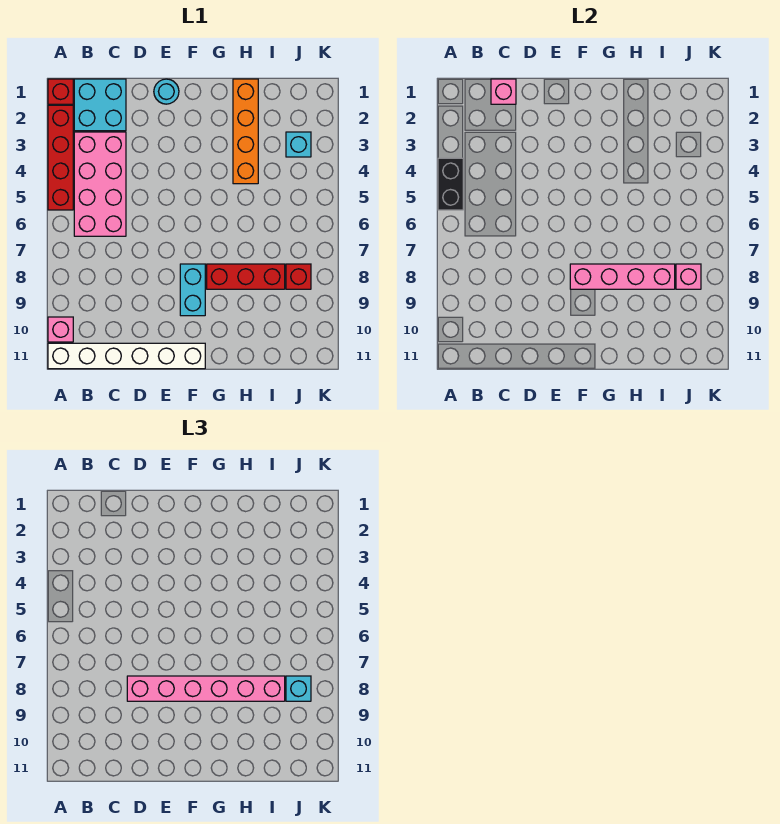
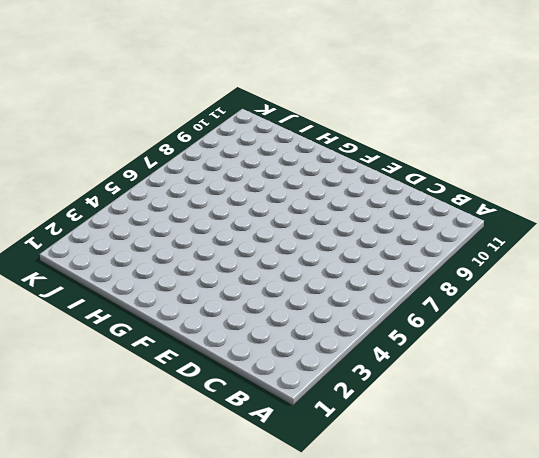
none -> red 1x1 brick [48,79,73,104]
none -> red 1x4 brick [48,105,73,210]
none -> pink 1x1 brick [48,317,73,342]

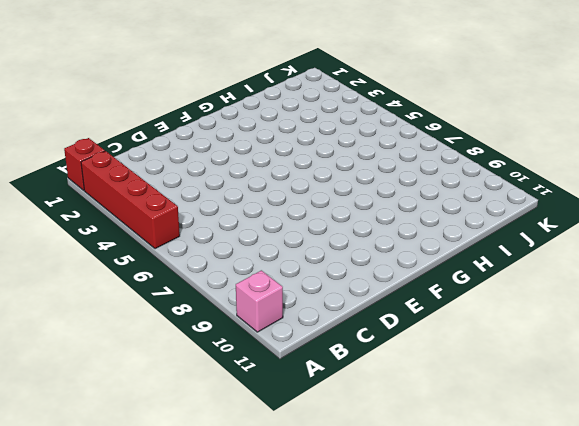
none -> white 1x6 brick [48,343,205,369]
none -> cyan 2x2 brick [74,79,126,131]
none -> pink 2x4 brick [74,132,126,236]

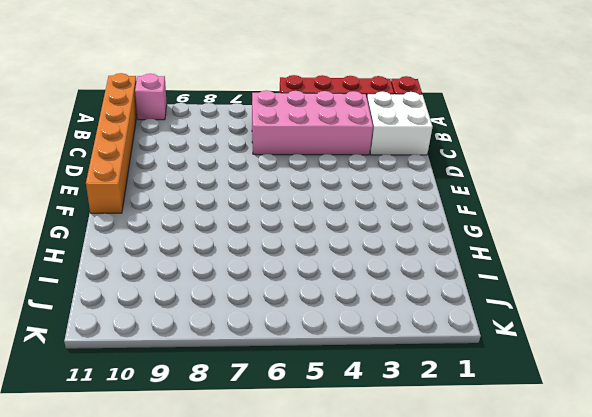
orange 1x6 brick [86,73,137,213] -> white 1x6 brick [48,343,205,369]
white 2x2 brick [367,91,433,155] -> cyan 2x2 brick [74,79,126,131]
none -> cyan 1x1 round brick [154,79,179,104]
none -> cyan 1x2 brick [180,264,205,316]
none -> red 1x3 brick [207,264,285,289]

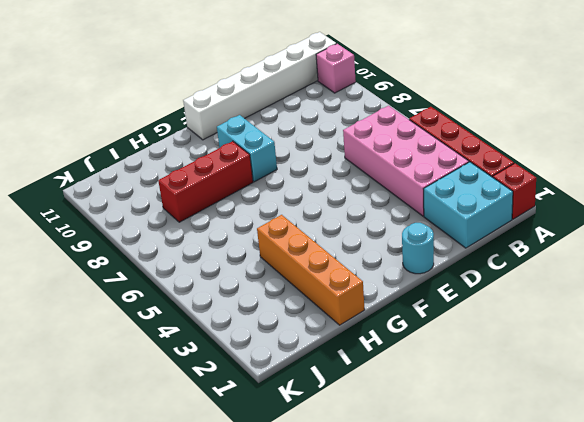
none -> cyan 1x1 brick [286,132,311,157]
none -> red 1x1 brick [286,264,311,289]
none -> black 1x2 brick [438,158,463,210]

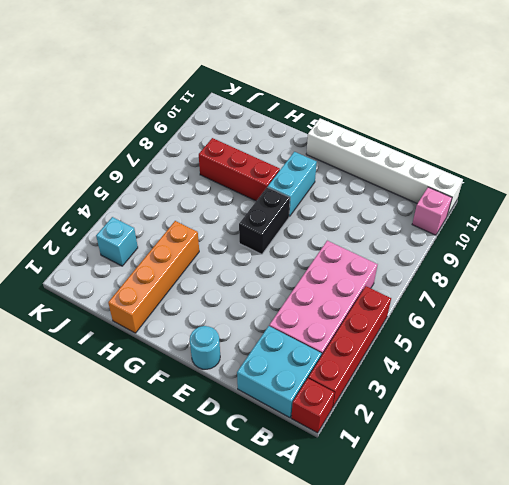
black 1x2 brick [239,187,290,254] -> black 1x2 brick moved to [438,158,463,210]
none -> red 1x1 brick [286,264,311,289]
none -> pink 1x1 brick [491,79,516,104]
none -> pink 1x4 brick [570,264,675,289]

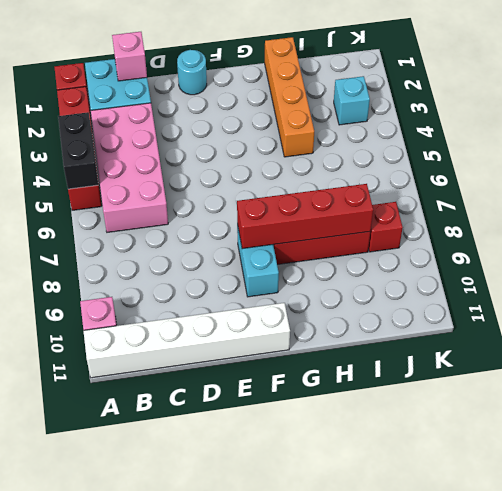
red 1x4 brick [237,184,373,249] -> pink 1x4 brick [570,264,675,289]
none -> pink 1x1 brick [676,264,701,289]
none -> pink 1x6 brick [127,676,285,701]
none -> cyan 1x1 brick [286,676,311,701]

